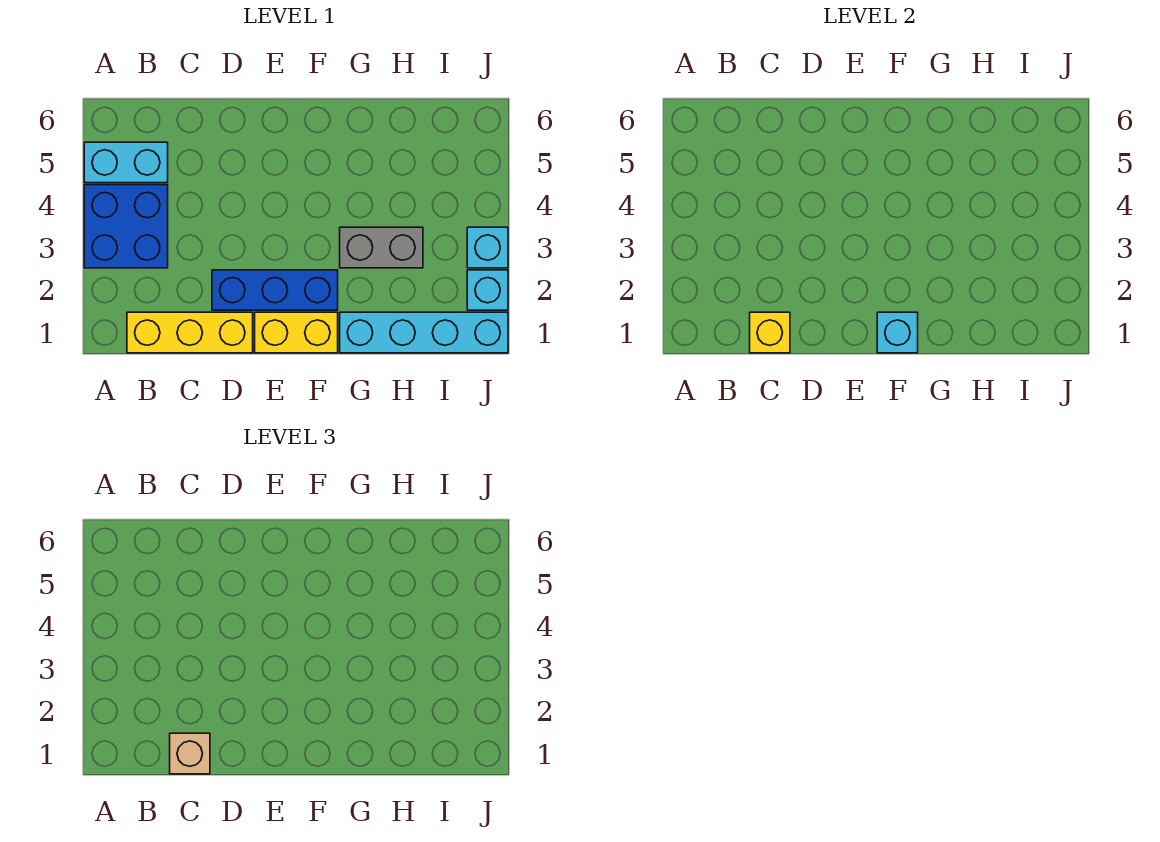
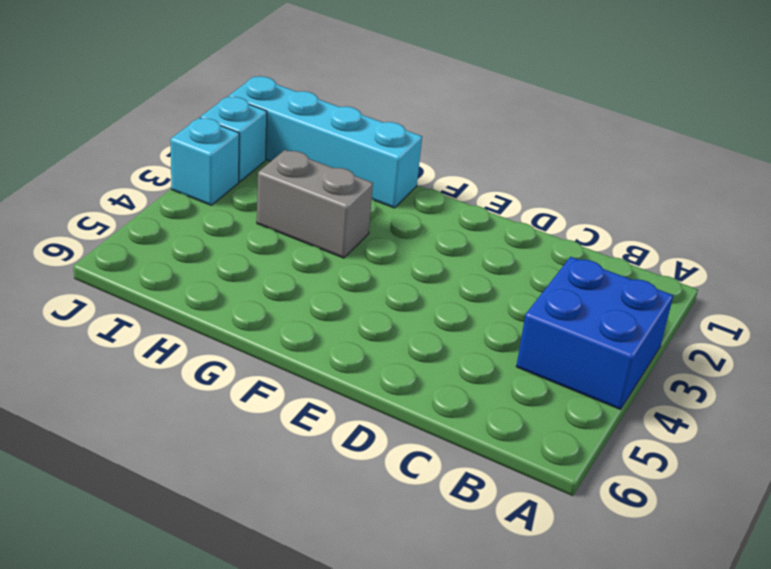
none -> cyan 1x2 brick [84,142,168,183]
none -> yellow 1x3 brick [127,312,253,353]
none -> blue 1x3 brick [212,270,338,310]

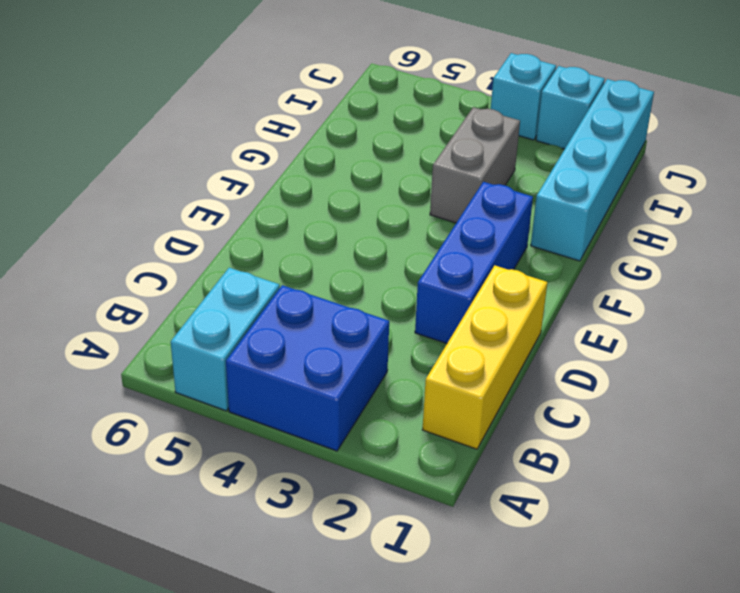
none -> yellow 1x2 brick [255,312,338,353]
none -> yellow 1x1 brick [750,312,790,353]
none -> cyan 1x1 brick [877,312,918,353]

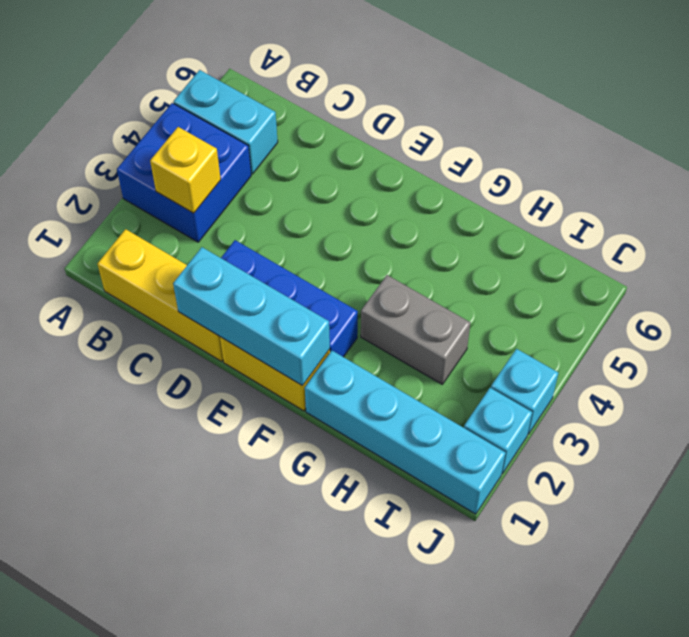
yellow 1x1 brick [150,127,221,213] -> yellow 1x1 brick moved to [750,312,790,353]
cyan 1x3 brick [173,247,330,386] -> cyan 1x1 brick [877,312,918,353]
none -> tan 1x1 brick [170,733,210,774]

